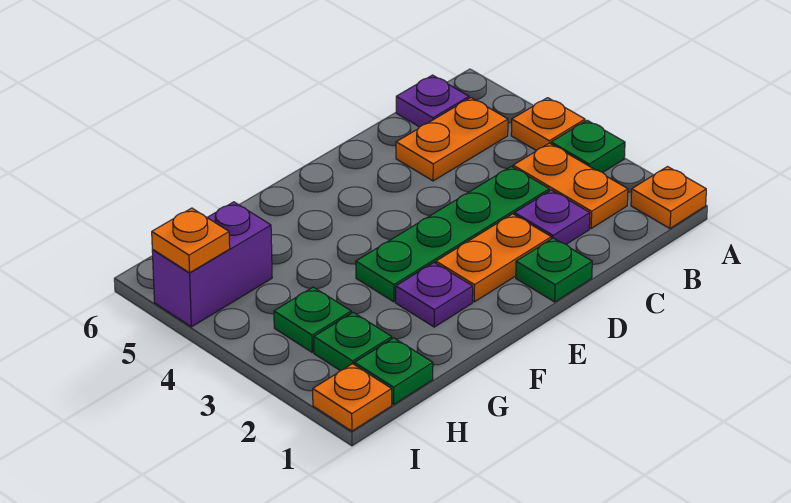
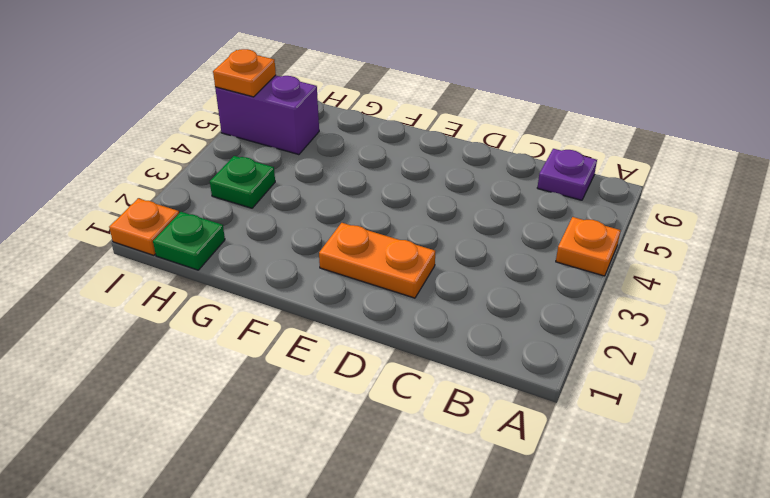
none -> orange 1x1 plate [631,167,706,228]
none -> green 1x1 plate [551,120,625,173]
none -> orange 1x2 plate [513,143,628,228]

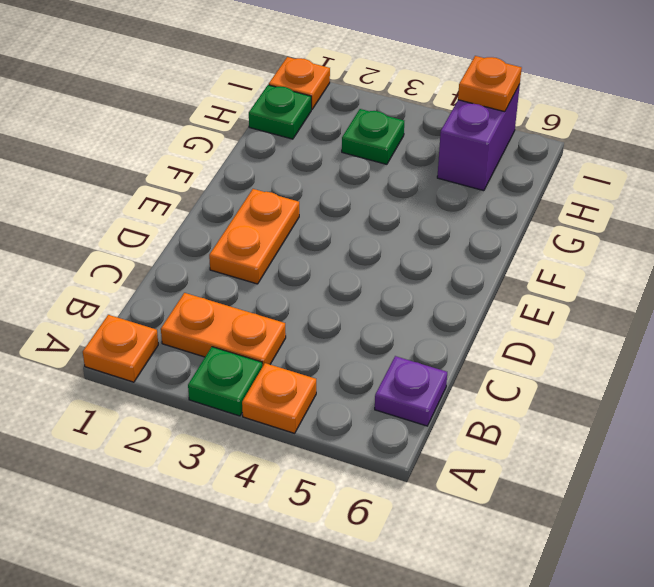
none -> orange 1x2 plate [396,98,508,181]
none -> purple 1x1 plate [515,190,590,244]
none -> green 1x4 plate [356,166,549,302]

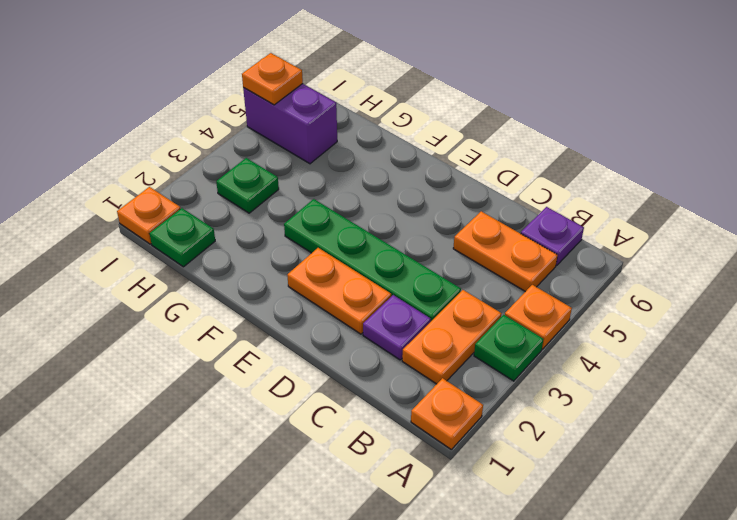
none -> green 1x1 plate [516,238,592,302]
none -> purple 1x1 plate [396,263,473,327]
none -> green 1x1 plate [314,312,392,371]

